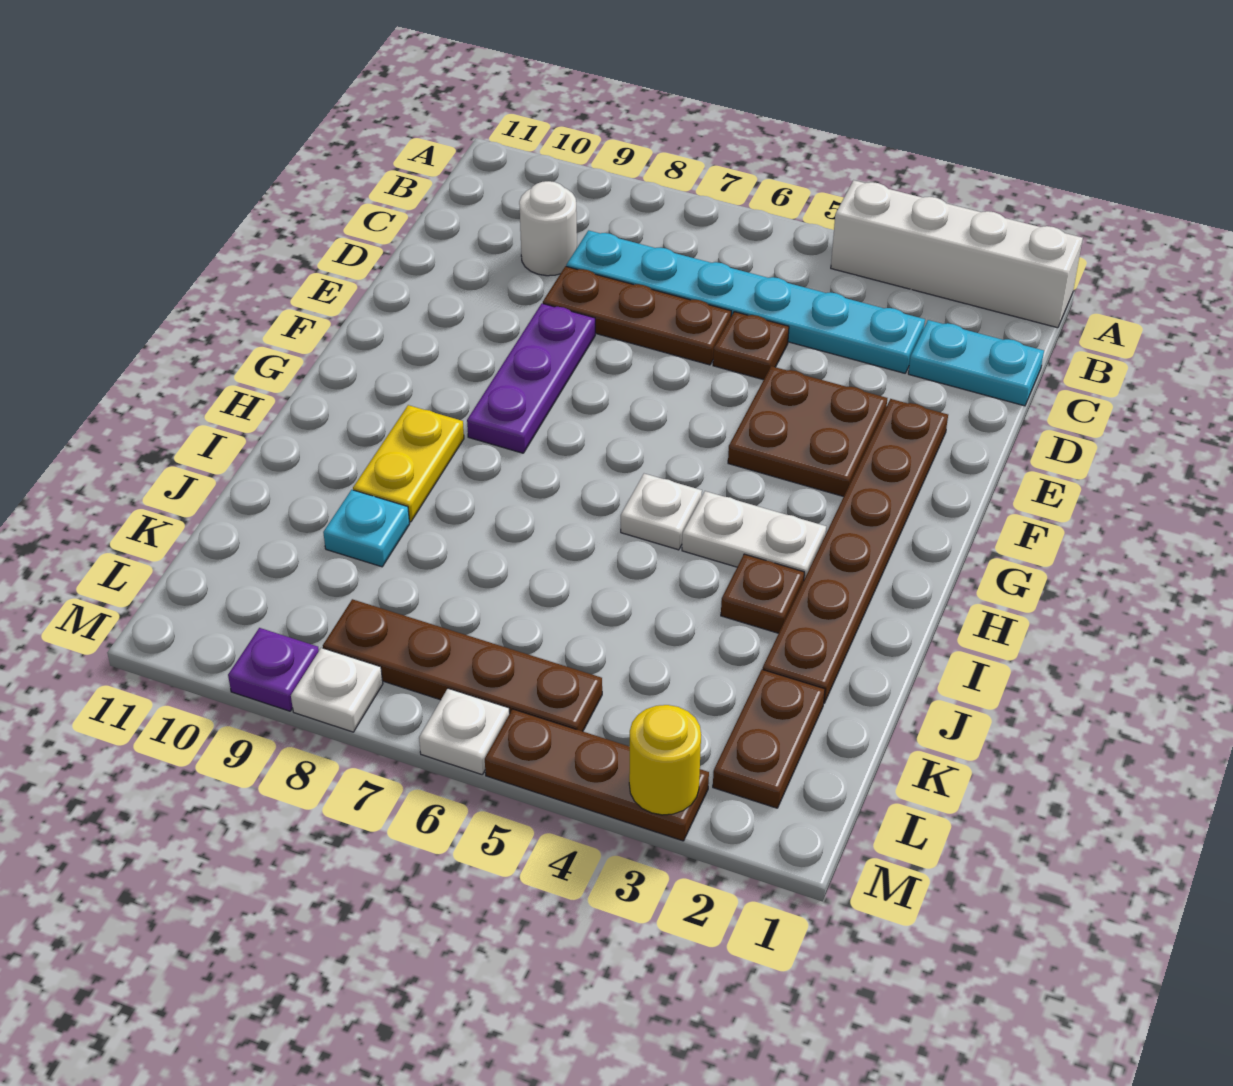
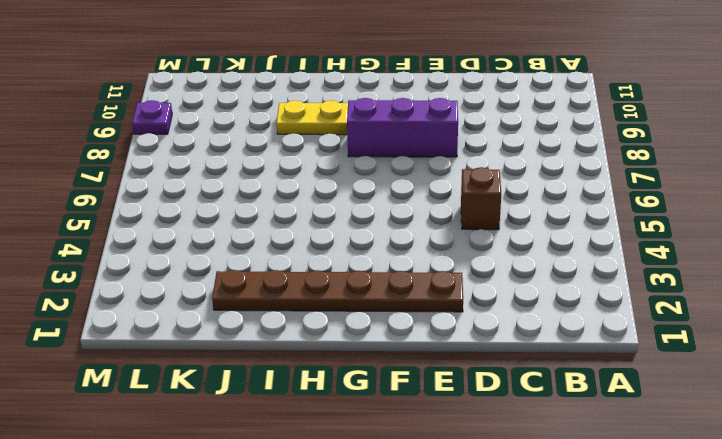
brown 1x1 brick [461,167,501,230] -> brown 1x1 plate [713,312,789,380]
purple 1x3 brick [347,98,458,157] -> purple 1x3 plate [467,304,595,453]
none -> white 1x4 brick [831,180,1083,328]
none -> cyan 1x2 plate [908,320,1044,406]
none -> cyan 1x6 plate [566,230,925,373]

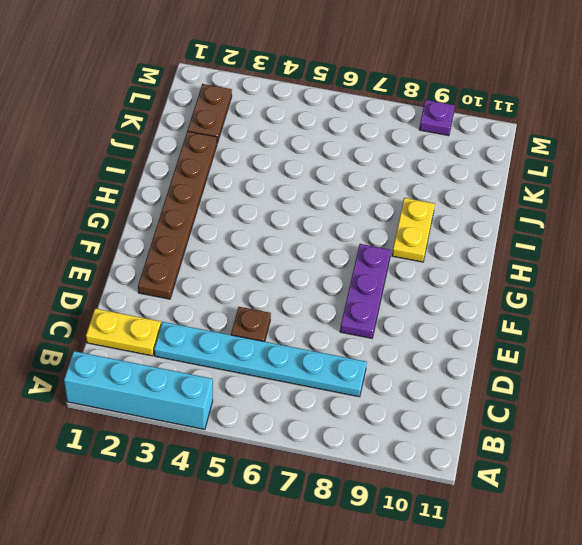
cyan 1x4 brick [64,351,213,429] -> white 1x4 brick [831,180,1083,328]
yellow 1x2 plate [86,309,161,356] -> cyan 1x2 plate [908,320,1044,406]
none -> white 1x1 round brick [519,181,577,276]
none -> brown 1x3 plate [543,266,731,365]
none -> brown 2x2 plate [728,366,887,497]

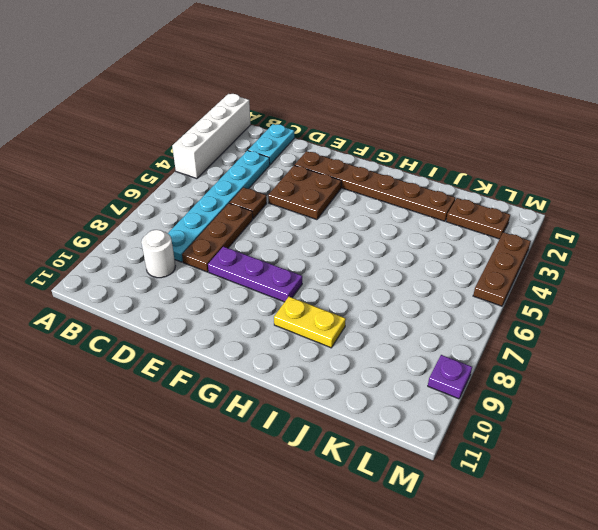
none -> white 1x2 plate [682,491,826,579]
none -> white 1x1 plate [621,474,702,550]
none -> brown 1x1 plate [721,554,804,633]

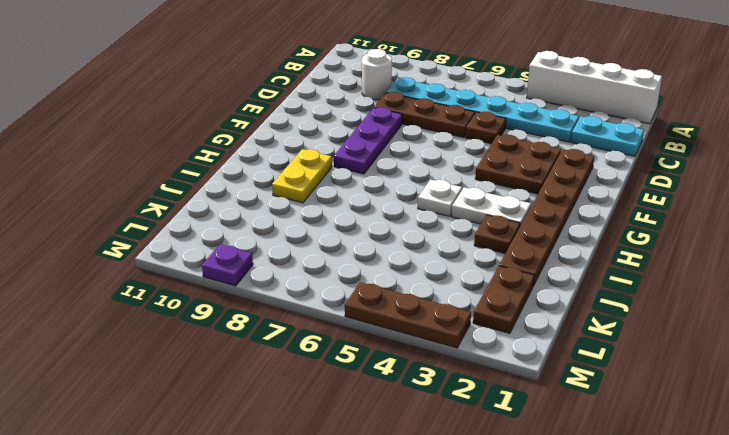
none -> cyan 1x1 plate [323,490,410,567]
none -> brown 1x4 plate [323,599,602,731]
none -> white 1x1 plate [419,688,510,774]

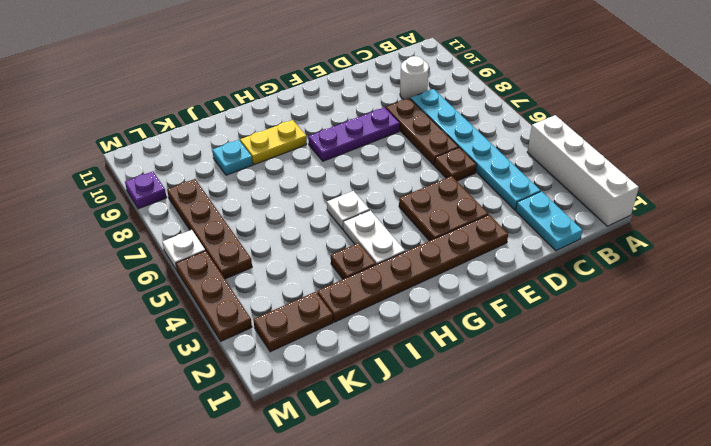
none -> white 1x1 plate [291,648,383,732]
none -> yellow 1x1 round brick [629,705,701,815]

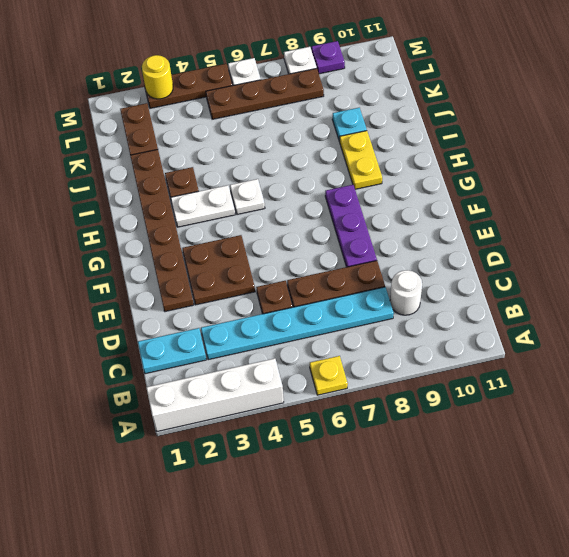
yellow 1x1 plate [310,356,348,395] -> none

